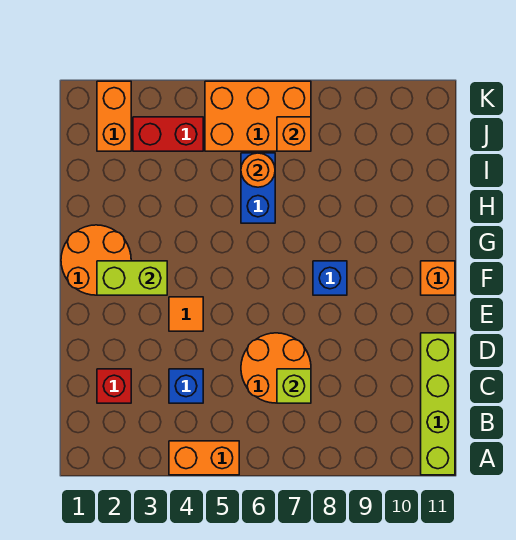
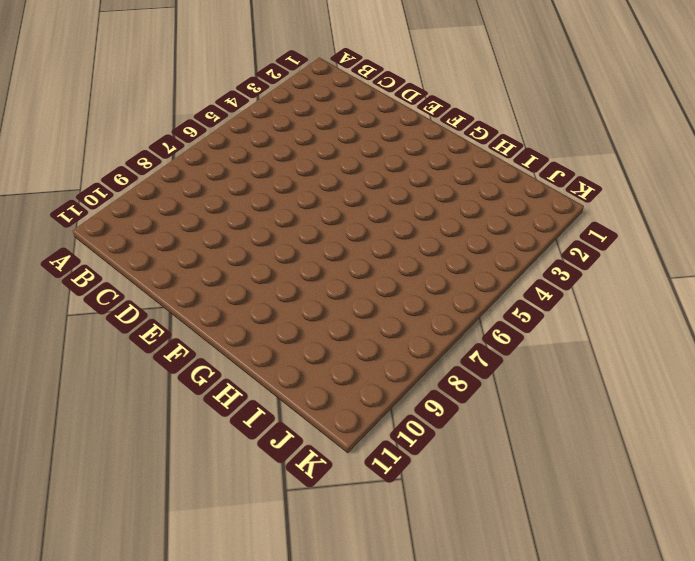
none -> orange 1x2 brick [169,441,239,475]
none -> lime 1x4 brick [421,333,455,475]
none -> red 1x1 brick [97,369,131,403]

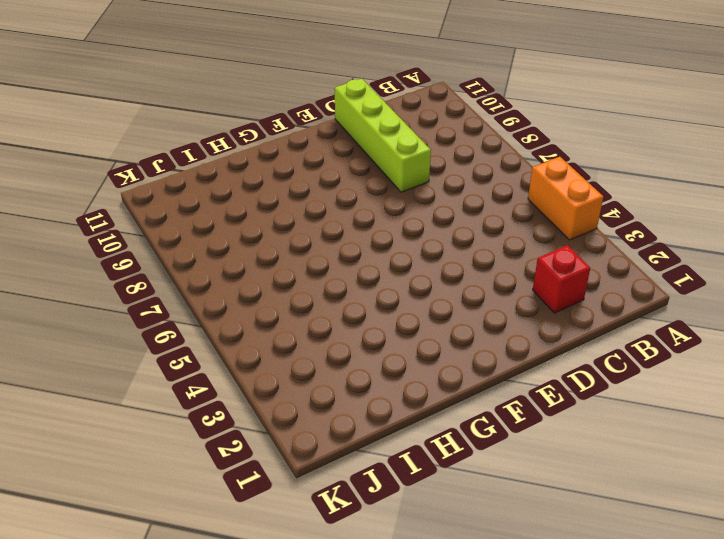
lime 1x4 brick [335,79,431,192] -> lime 1x4 brick turned to [421,333,455,475]
none -> blue 1x1 brick [169,369,203,403]
none -> orange 2x2 round brick [241,333,311,403]
none -> orange 1x1 tile [169,297,203,331]

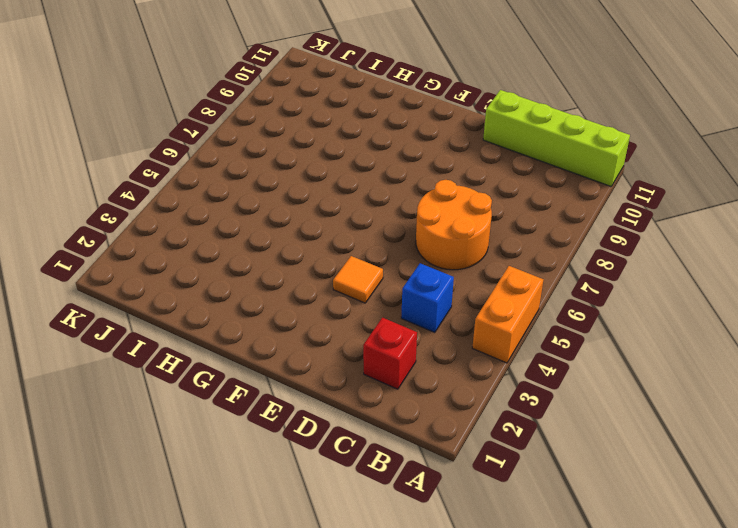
none -> orange 2x2 round brick [61,225,131,295]
none -> blue 1x1 brick [313,261,347,295]
none -> orange 1x1 brick [421,261,455,295]

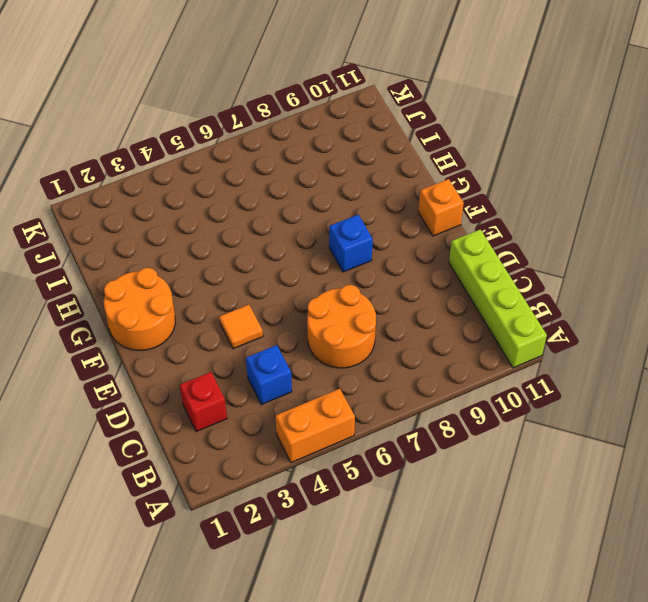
none -> blue 1x2 brick [241,153,275,223]
none -> orange 1x2 brick [97,81,131,151]
none -> red 1x2 brick [133,117,203,151]

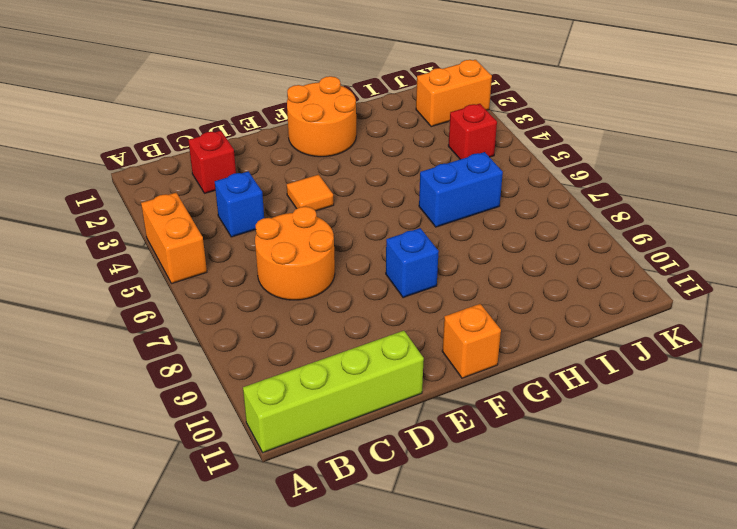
red 1x1 brick [448,104,497,159] -> red 1x2 brick [133,117,203,151]
none -> orange 2x3 brick [205,81,311,151]
none -> lime 1x1 brick [277,369,311,403]
none -> lime 1x2 brick [97,261,167,295]

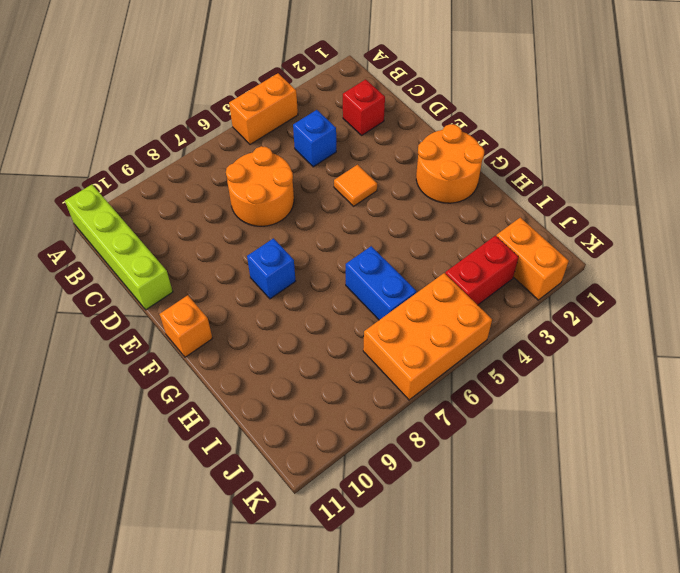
none -> lime 1x1 brick [277,369,311,403]
none -> lime 1x2 brick [97,261,167,295]
none -> orange 1x1 round brick [241,153,275,187]

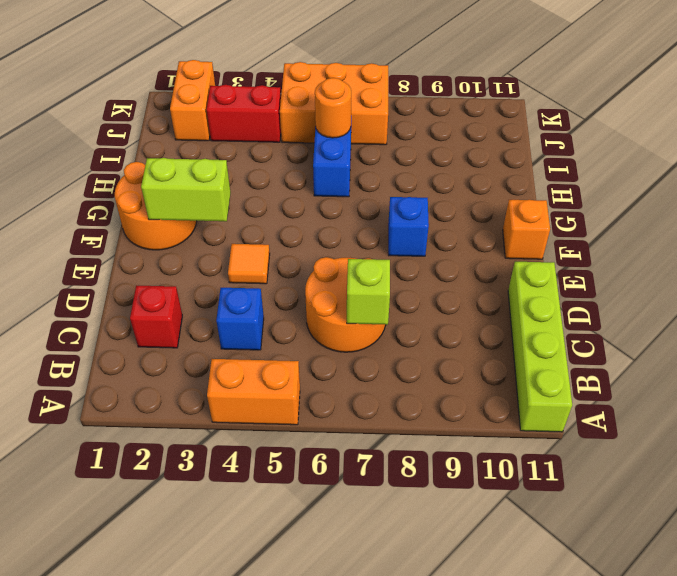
none -> orange 1x1 brick [277,117,311,151]

